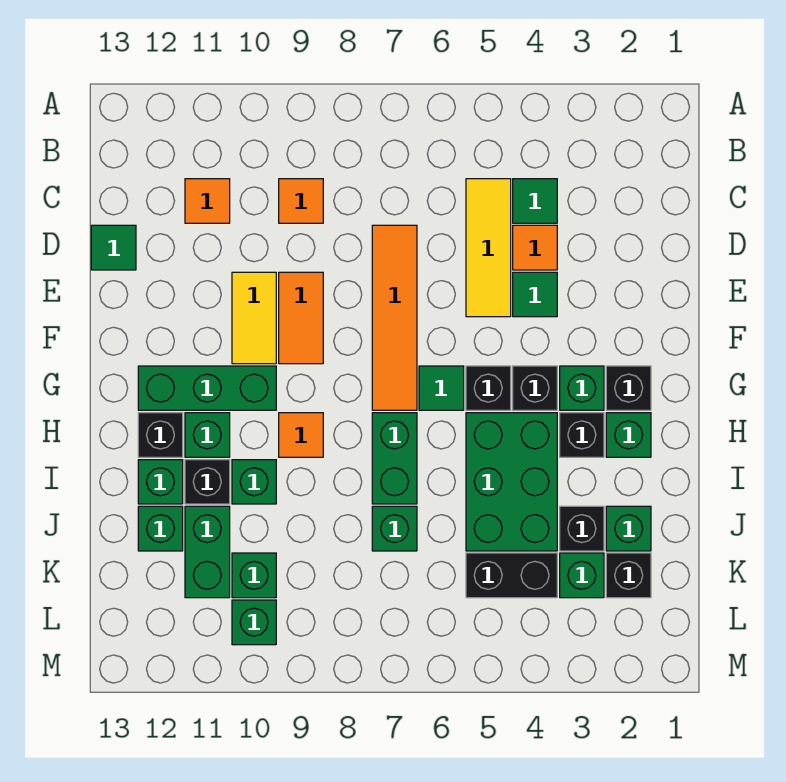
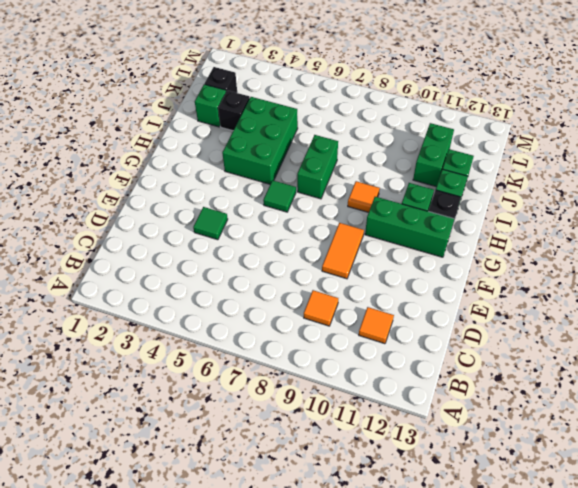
none -> green 1x1 tile [513,179,557,223]
none -> yellow 1x3 tile [466,179,511,317]
none -> orange 1x1 tile [513,225,557,270]
none -> orange 1x4 tile [372,225,417,410]

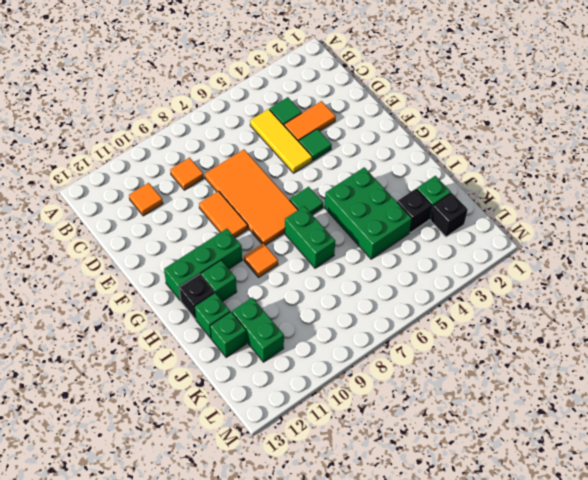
orange 1x2 tile [284,101,336,141] -> orange 1x1 tile [513,225,557,270]
orange 2x4 tile [205,149,298,245] -> orange 1x4 tile [372,225,417,410]
none -> green 1x1 tile [91,225,136,270]
none -> yellow 1x2 tile [232,272,276,364]
none -> black 1x1 brick [606,366,651,410]
none -> green 1x1 brick [560,366,604,410]

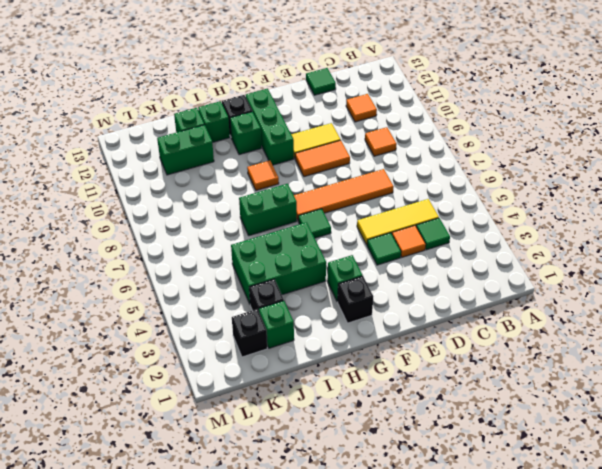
none -> black 1x1 brick [513,366,557,410]
none -> black 1x1 brick [466,366,511,410]
none -> green 1x1 brick [606,413,651,457]
none -> black 1x1 brick [560,413,604,457]

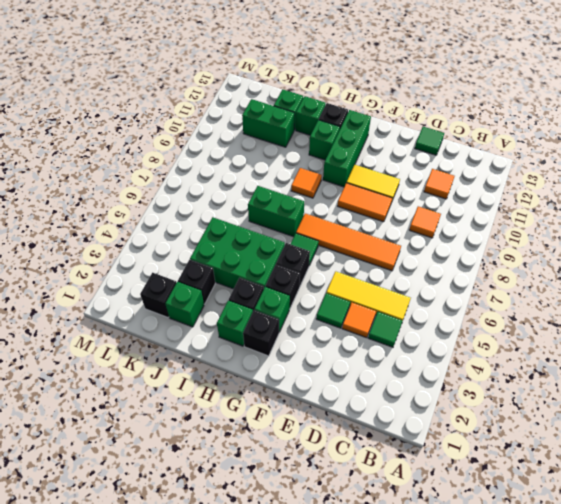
none -> green 1x1 brick [232,460,276,504]
none -> black 1x1 brick [185,460,230,504]
none -> green 1x1 brick [372,506,417,551]
none -> green 1x1 brick [560,553,604,598]

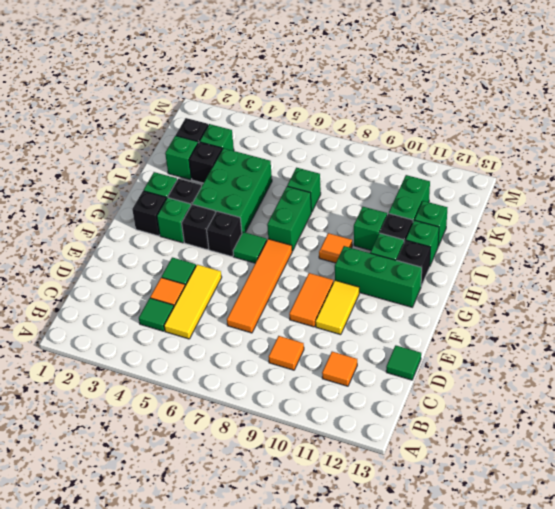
none -> black 1x2 brick [466,553,557,598]
none -> green 1x1 brick [232,553,276,598]
none -> green 1x1 brick [232,600,276,645]

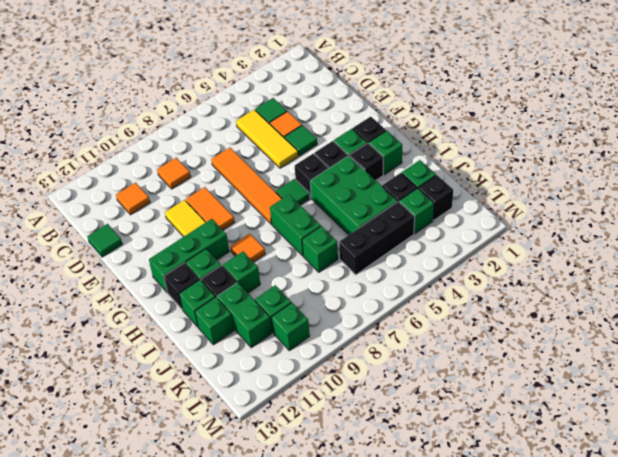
black 1x3 brick [339,201,415,275] -> black 1x2 brick [466,553,557,598]

